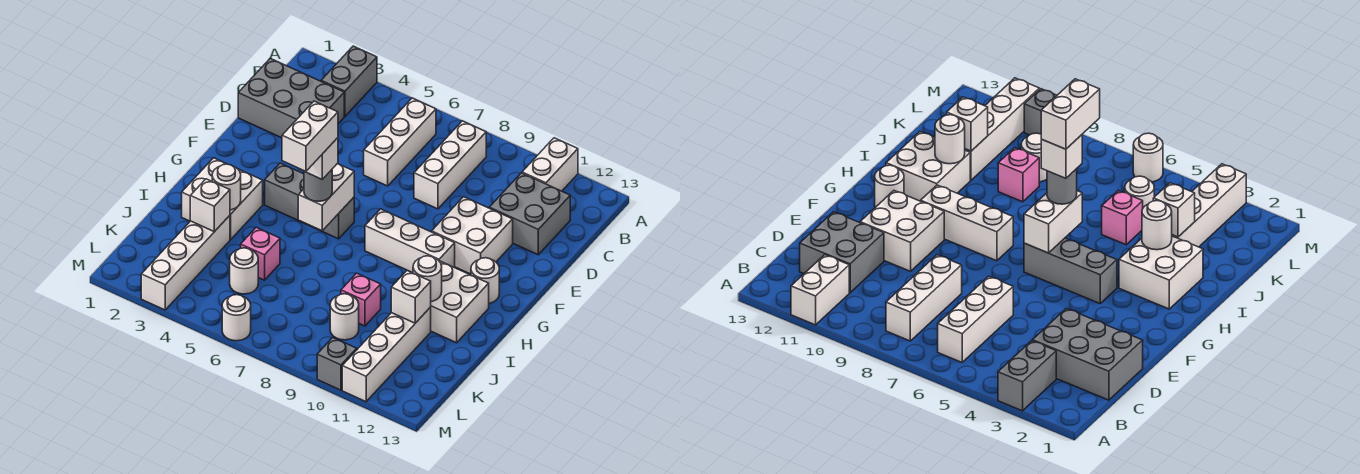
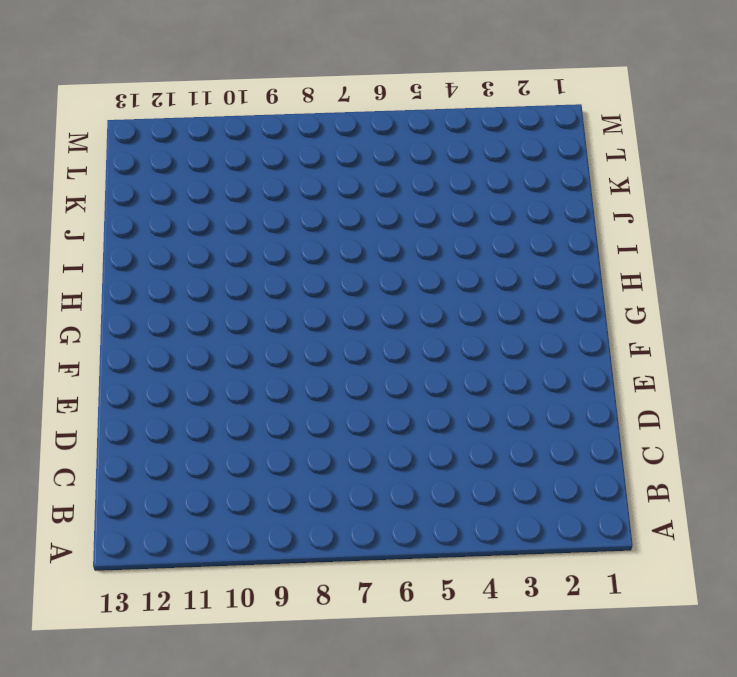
none -> grey 1x2 brick [321,46,377,116]
none -> white 1x2 brick [522,138,578,191]
none -> white 1x3 brick [364,98,436,186]

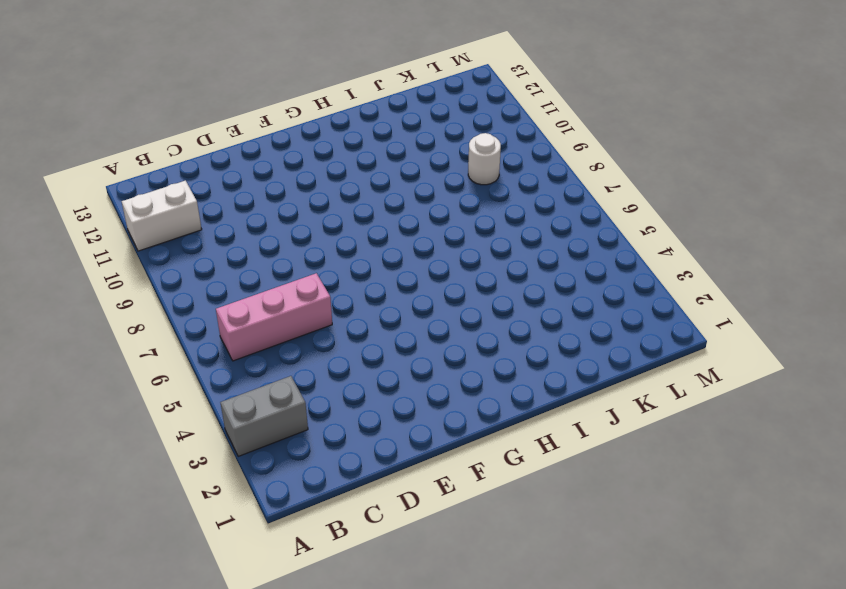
pink 1x3 brick [216,273,332,361] -> white 1x3 brick [364,98,436,186]
none -> white 1x3 brick [414,121,486,209]
none -> grey 2x3 brick [238,58,344,138]
none -> grey 2x2 brick [489,173,570,255]

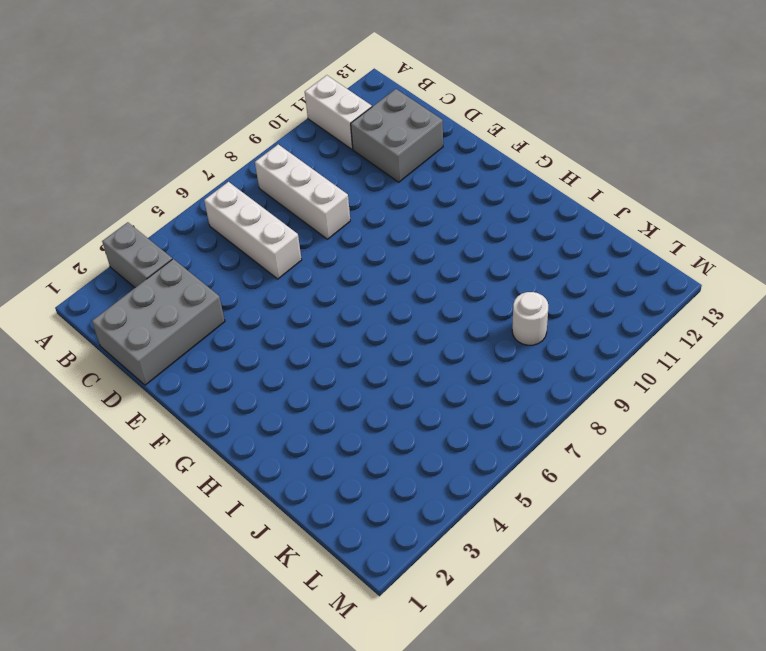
none -> white 2x2 brick [432,197,513,274]
none -> grey 1x3 brick [265,163,354,239]
none -> white 1x3 brick [365,209,455,273]

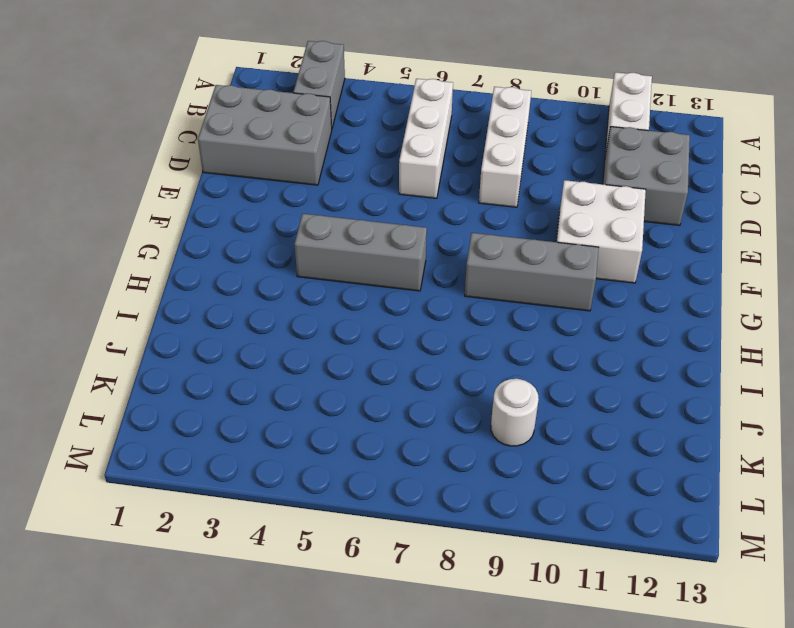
grey 1x3 brick [465,233,599,311] -> white 1x3 brick [365,209,455,273]
none -> white 1x1 round brick [471,258,499,303]
none -> white 2x2 brick [182,158,263,240]
none -> white 2x2 brick [431,261,489,343]

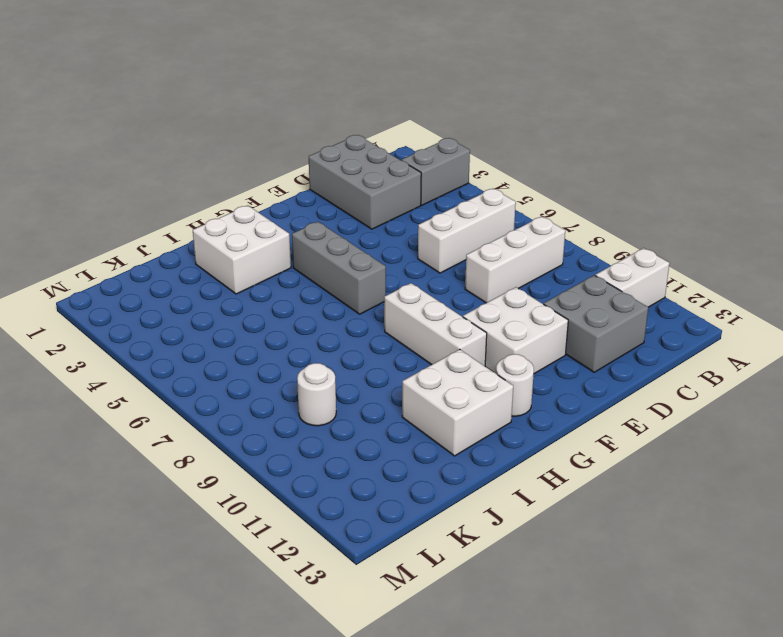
none -> white 1x4 brick [141,216,230,310]
none -> pink 1x1 brick [241,227,280,280]
none -> pink 1x1 brick [341,273,381,326]

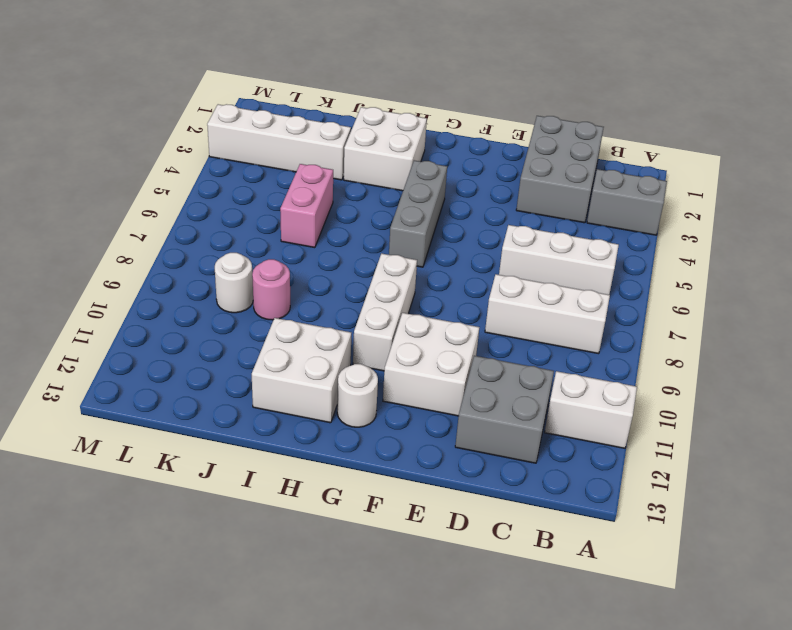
pink 1x2 brick [280,164,333,248] -> pink 1x1 brick [241,227,280,280]
pink 1x1 round brick [252,259,290,320] -> pink 1x1 brick [341,273,381,326]
none -> white 1x4 brick [342,307,431,402]
none -> white 1x1 round brick [230,248,258,294]
none -> white 1x1 round brick [222,295,251,341]

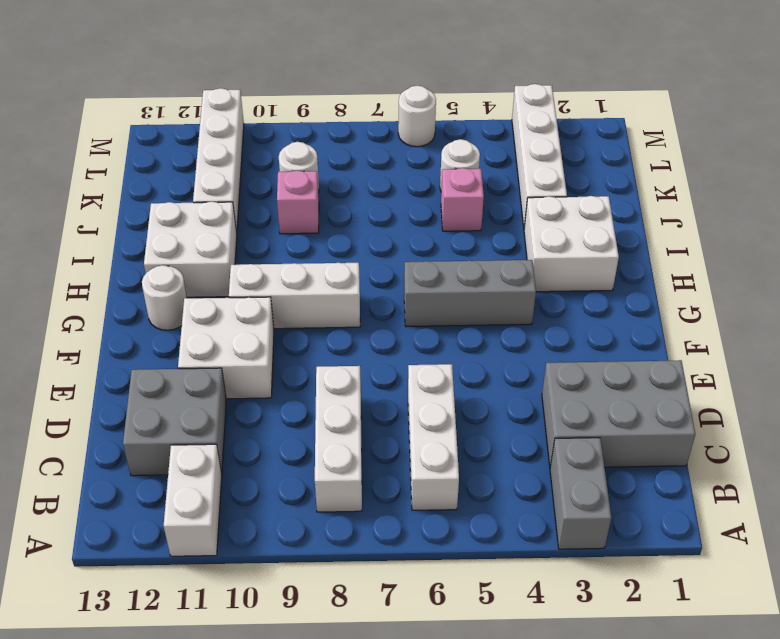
none -> grey 1x1 brick [317,338,357,390]
none -> white 1x2 brick [298,164,354,231]
none -> white 1x1 round brick [212,164,241,210]

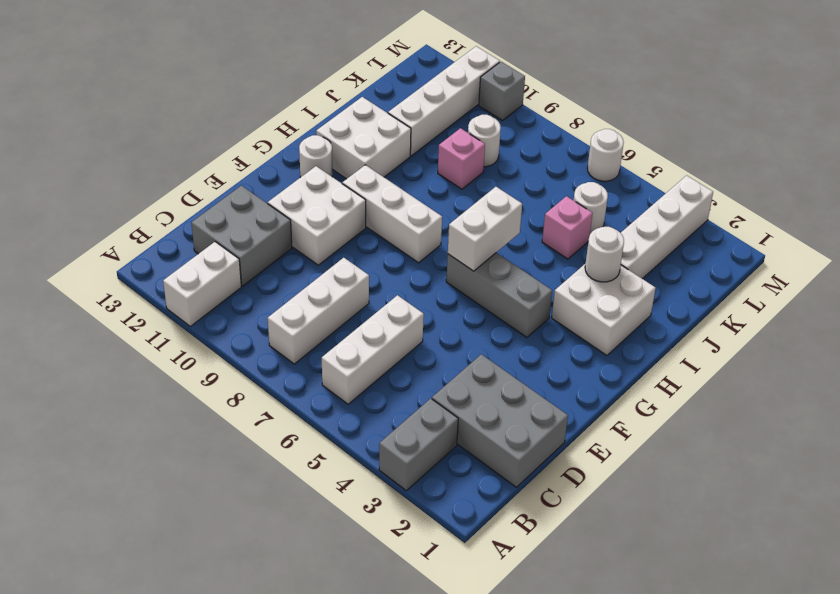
none -> white 1x1 round brick [413,256,442,302]
none -> white 1x1 brick [190,179,230,232]
none -> white 1x1 brick [391,271,431,323]

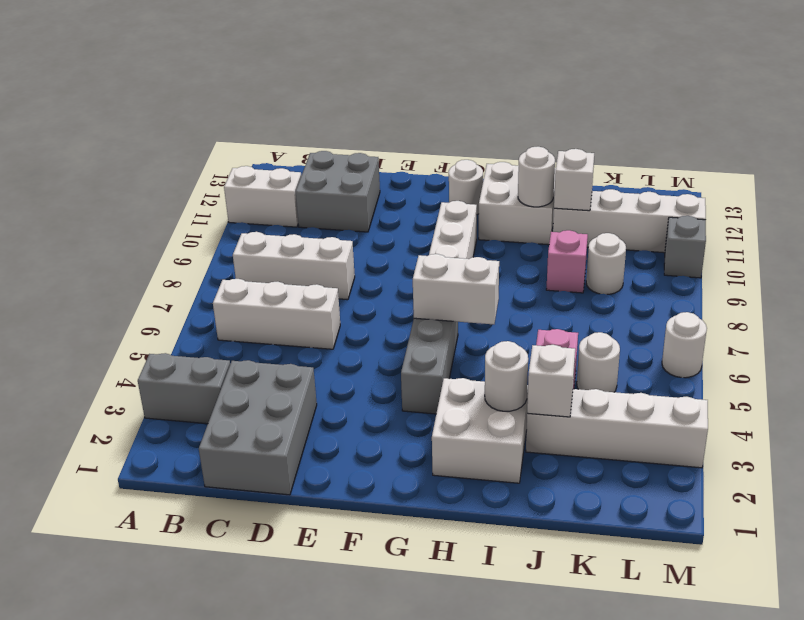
none -> white 2x2 brick [432,197,513,274]
none -> grey 1x1 round brick [304,170,332,201]
none -> white 1x1 brick [300,138,338,179]

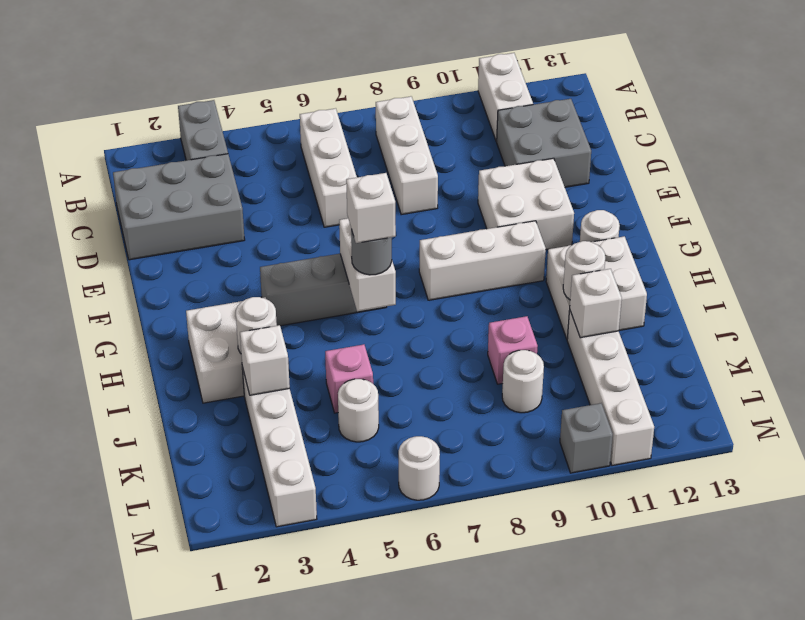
none -> white 1x2 brick [282,101,338,171]

